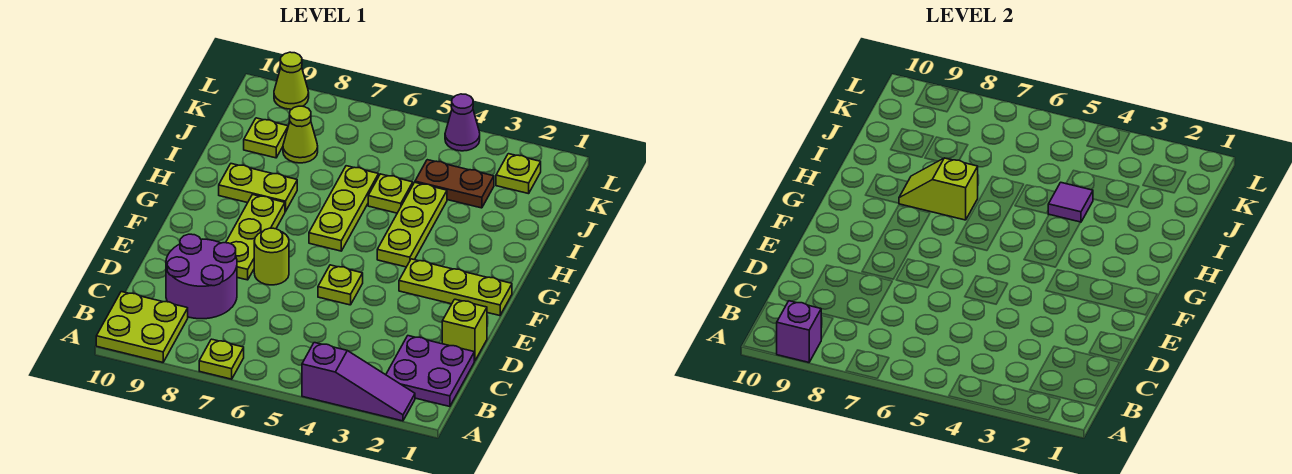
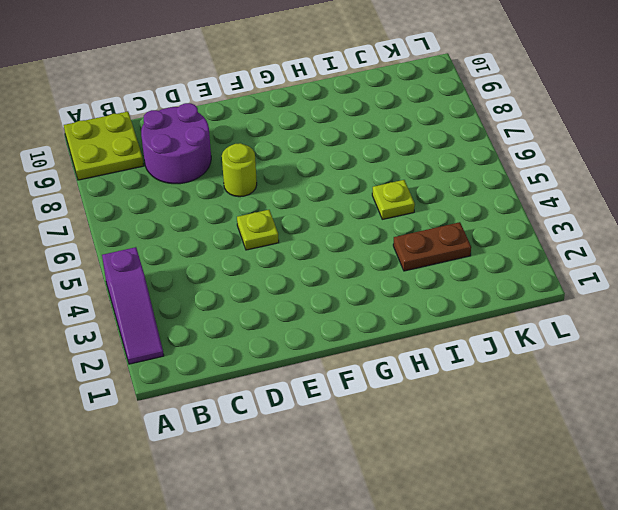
brown 1x2 plate [393,222,471,271] -> brown 1x2 plate turned to [415,160,494,208]
none -> lime 1x1 plate [199,339,244,379]
none -> purple 2x2 plate [386,336,474,407]
none -> lime 1x1 brick [442,299,487,361]

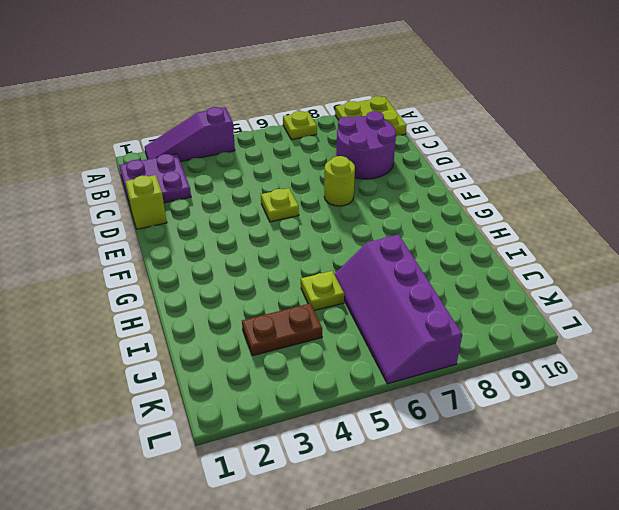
purple 2x4 slope [334,235,462,384] -> lime 1x3 plate [309,166,379,251]
none -> lime 1x3 plate [226,195,285,280]
none -> lime 1x3 plate [399,259,512,316]
none -> lime 1x3 plate [377,182,447,267]

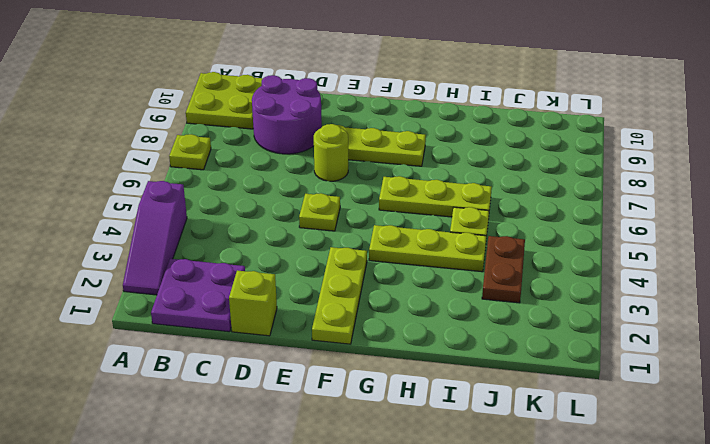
none -> lime 1x2 plate [219,164,297,212]
none -> lime 1x1 cone [283,106,318,163]
none -> lime 1x1 plate [244,118,288,158]

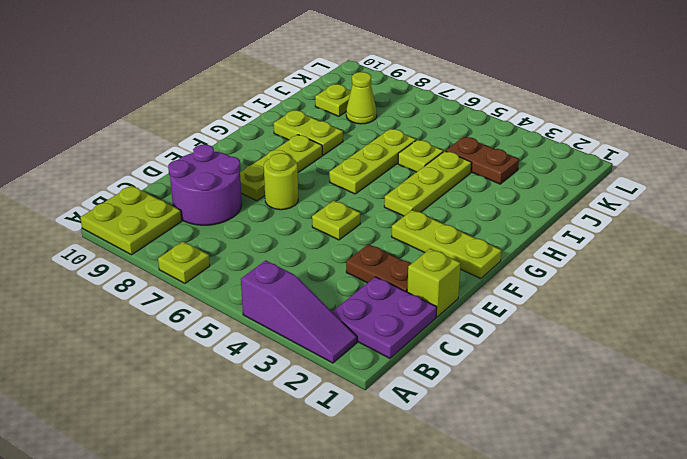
brown 1x2 plate [346,244,411,292] -> none
none -> lime 1x1 plate [496,154,541,194]
none -> purple 1x1 cone [445,94,480,151]
none -> lime 1x1 cone [274,52,309,109]

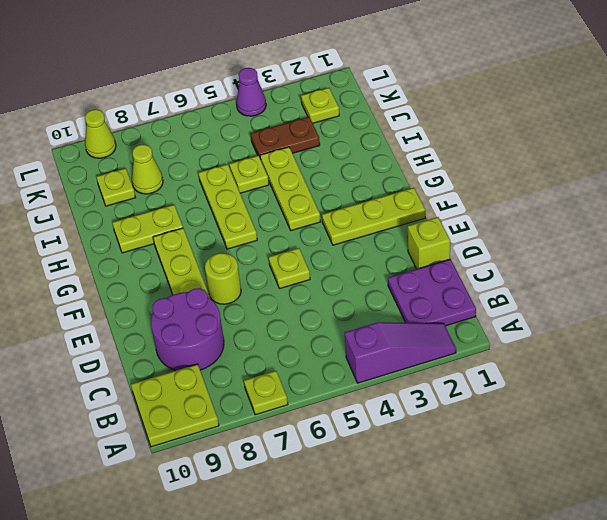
none -> purple 1x1 brick [777,301,822,362]
none -> lime 1x2 slope [899,158,978,220]
none -> purple 1x1 tile [1048,182,1093,222]

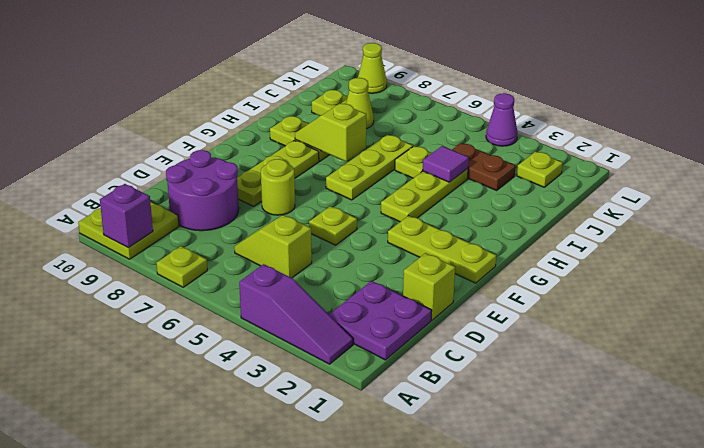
lime 1x2 slope [234,215,312,278] -> none

